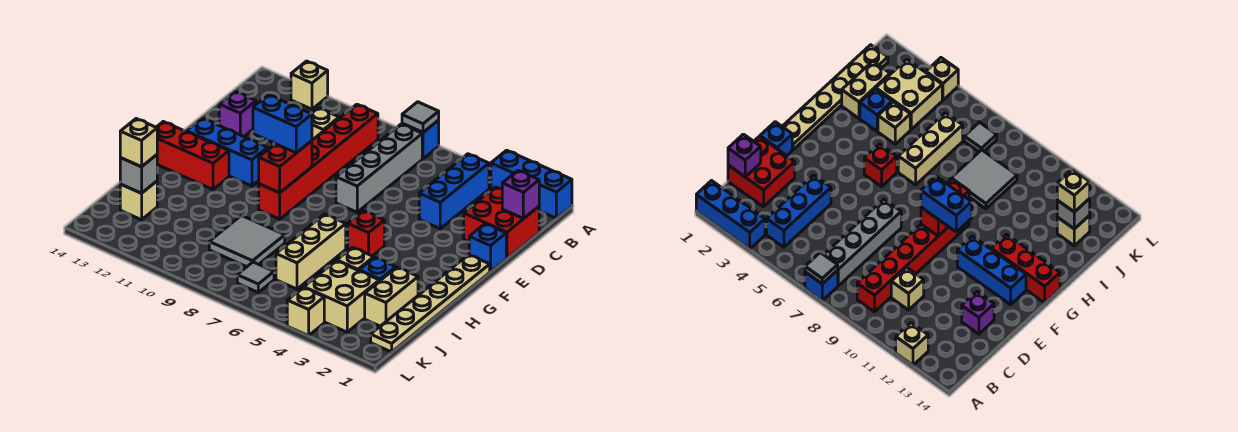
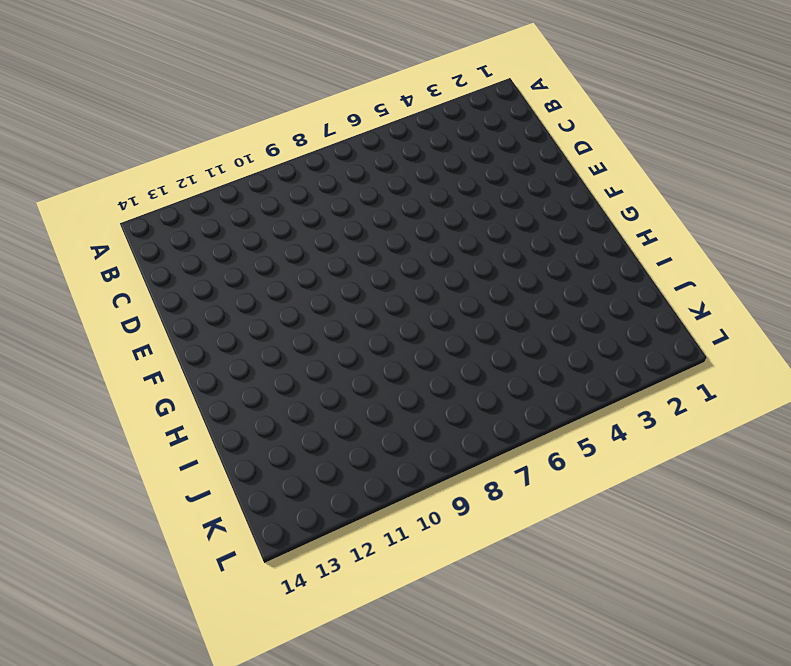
none -> blue 1x3 brick [491,150,572,218]
none -> blue 1x1 brick [402,120,439,159]
none -> tan 1x1 brick [291,61,328,109]

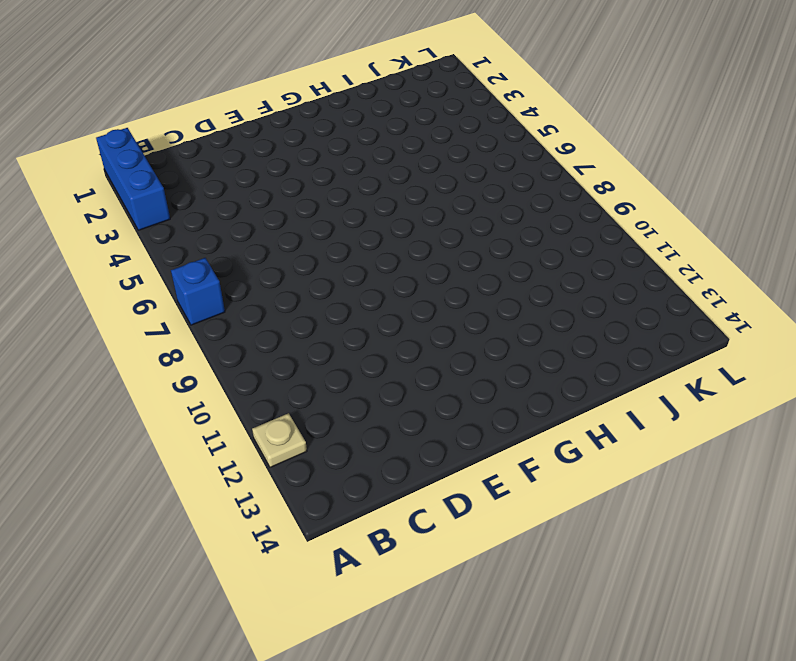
tan 1x1 plate [252,413,307,467] -> tan 1x1 brick [291,61,328,109]
none -> blue 1x3 brick [419,154,489,228]
none -> grey 1x4 brick [336,124,422,212]
none -> red 1x6 brick [259,104,378,219]

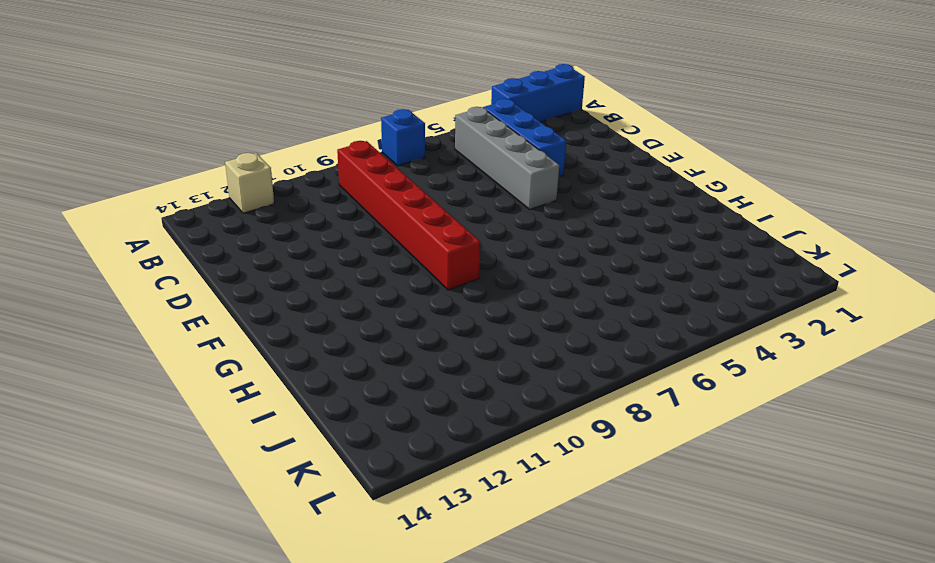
grey 1x4 brick [455,107,559,209] -> grey 1x4 brick moved to [336,124,422,212]
none -> red 2x2 brick [464,187,539,258]
none -> tan 1x1 brick [311,108,339,140]
none -> purple 1x1 brick [219,91,256,137]

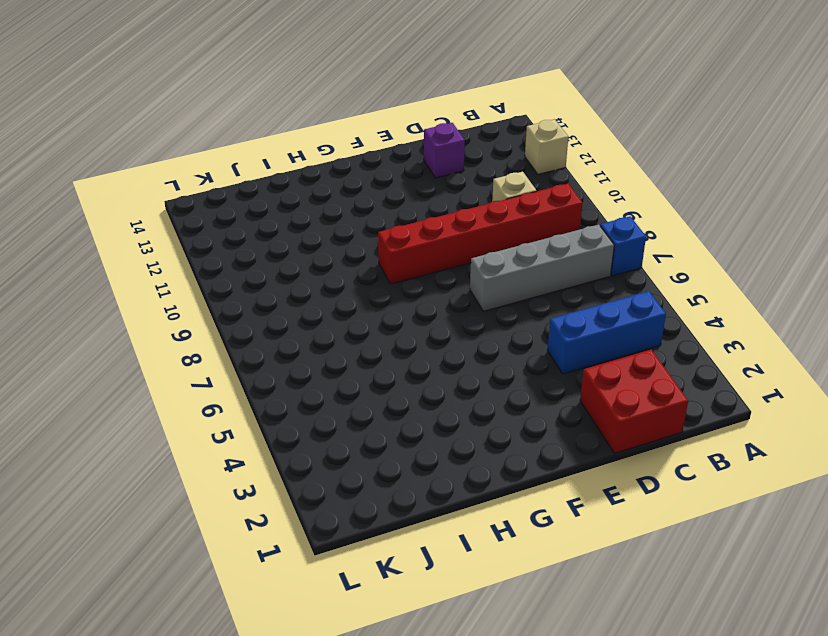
none -> blue 1x3 brick [491,150,572,218]
none -> blue 1x1 brick [469,224,506,272]
none -> tan 1x6 plate [371,255,490,352]

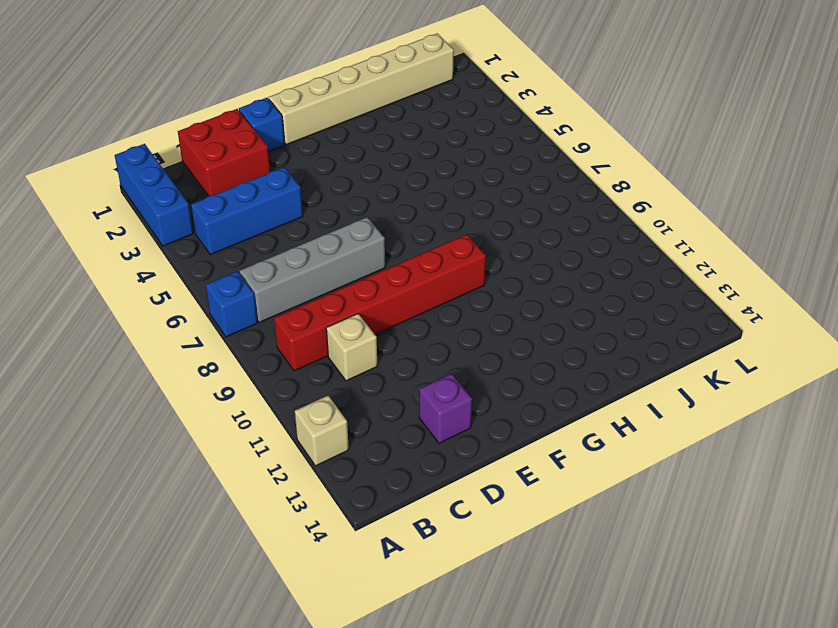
tan 1x6 brick [269,33,454,145] -> tan 1x6 plate [371,255,490,352]
none -> blue 1x3 brick [186,118,268,186]
none -> red 1x1 brick [348,211,384,256]
none -> red 1x3 brick [156,122,229,189]

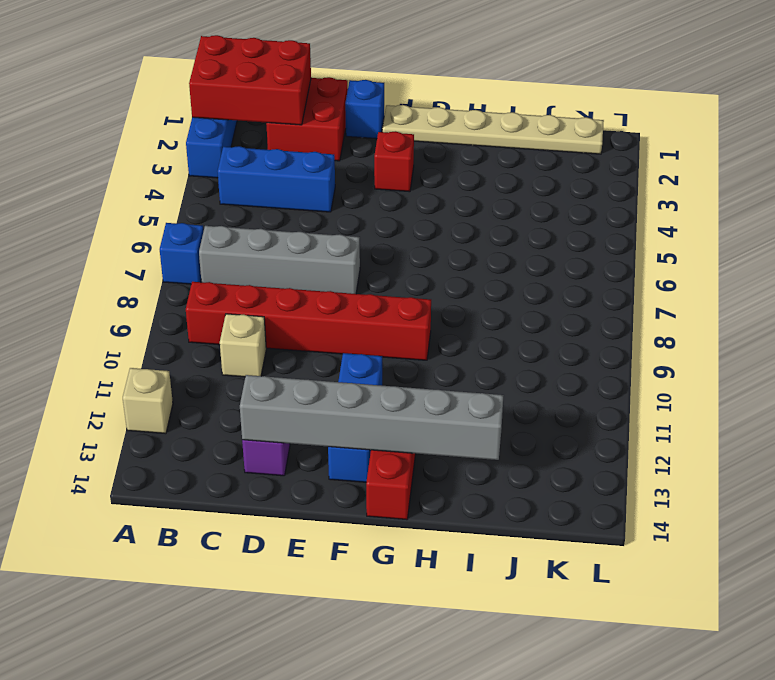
red 2x3 brick [189,35,311,125] -> purple 1x1 brick [502,170,539,219]
grey 1x6 brick [240,375,504,460] -> none
red 1x1 brick [374,131,414,192] -> red 1x1 brick moved to [348,211,384,256]
none -> tan 1x3 brick [276,214,346,289]
none -> tan 1x2 brick [365,267,418,326]
none -> blue 1x1 brick [359,257,396,281]

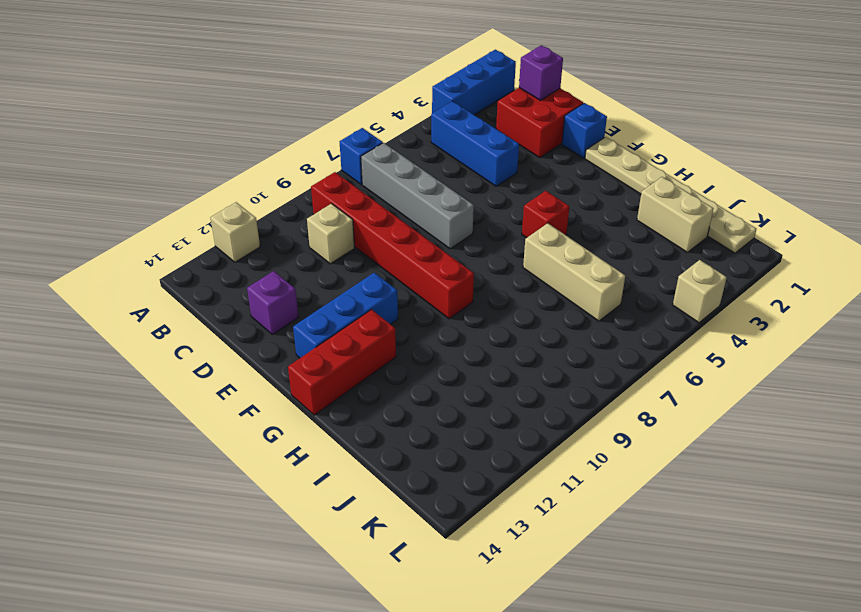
none -> blue 1x1 brick [359,257,396,281]
none -> tan 1x1 brick [337,247,374,271]
none -> grey 2x2 tile [209,216,285,267]

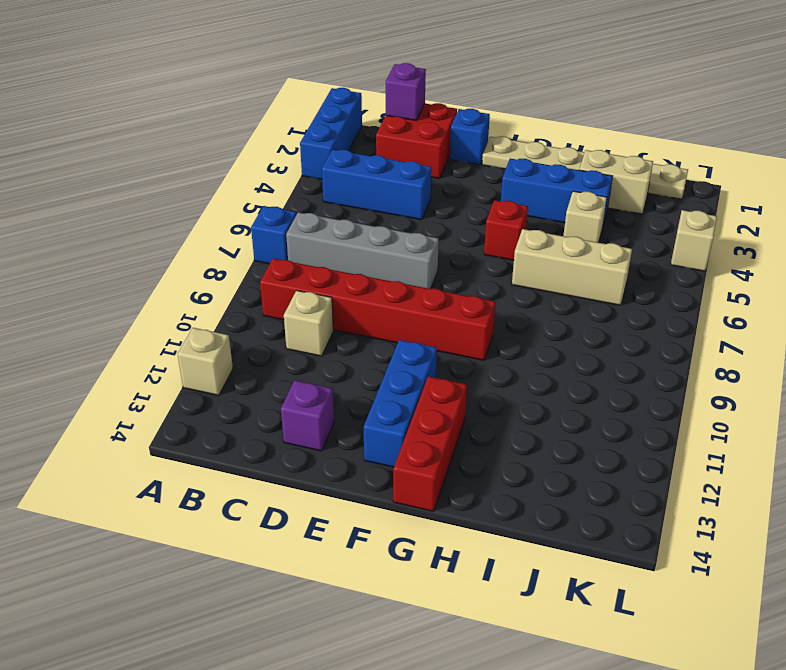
blue 1x3 brick [501,159,613,225] -> blue 1x1 brick [359,257,396,281]
none -> grey 2x2 tile [209,216,285,267]
none -> tan 2x2 brick [304,261,379,332]
none -> tan 1x1 brick [120,181,157,220]

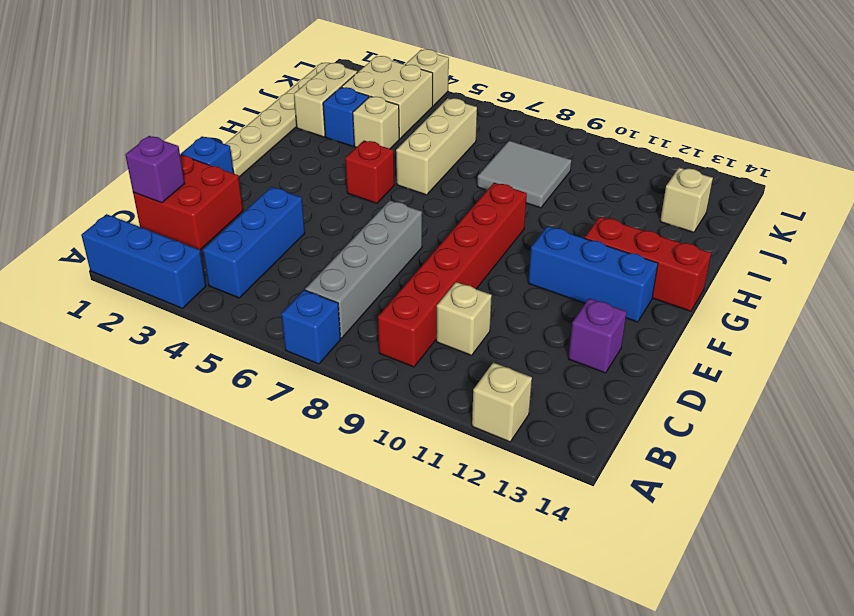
none -> grey 1x1 tile [237,262,274,292]
none -> grey 1x1 tile [402,102,439,132]
none -> red 1x2 brick [259,141,312,193]

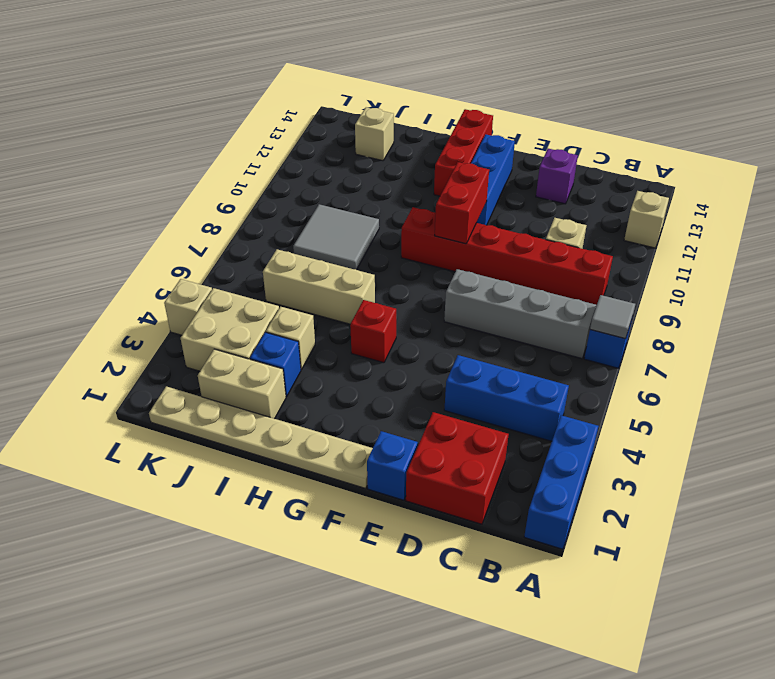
red 1x2 brick [435,162,489,244] -> red 1x2 brick turned to [259,141,312,193]
none -> grey 1x1 tile [237,262,274,292]
none -> purple 1x1 brick [502,170,539,219]
none -> grey 1x1 brick [120,155,157,193]

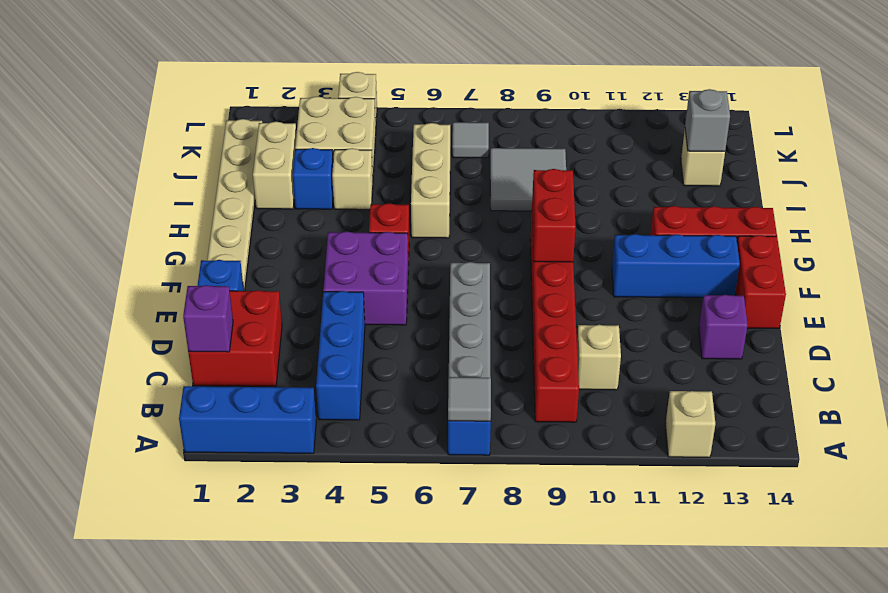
purple 2x2 brick [323,231,408,325] -> none
red 1x2 brick [735,235,786,328] -> none
none -> blue 1x2 brick [253,95,312,153]
none -> tan 1x1 brick [120,119,157,167]

